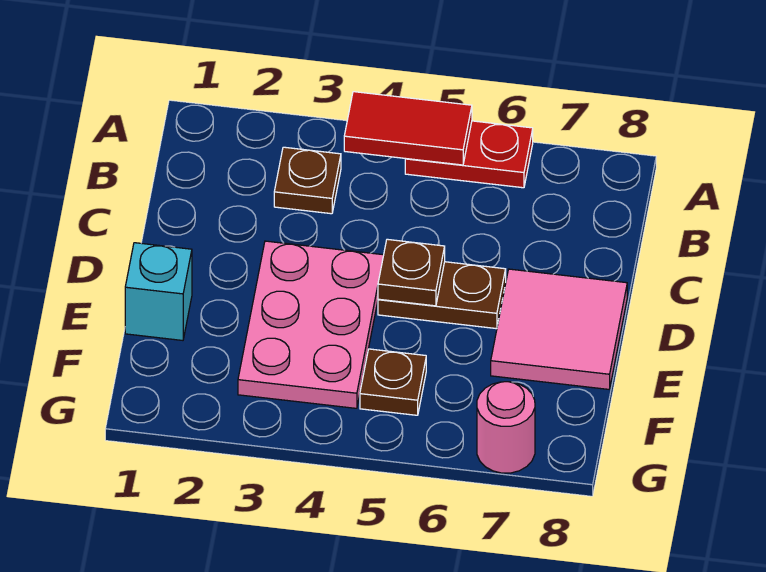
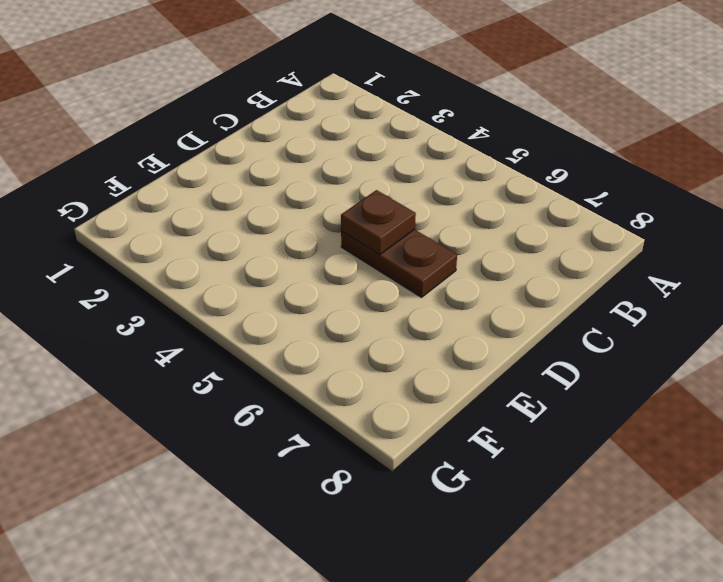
none -> red 1x2 plate [405,121,533,188]
none -> brown 1x1 plate [274,147,341,214]

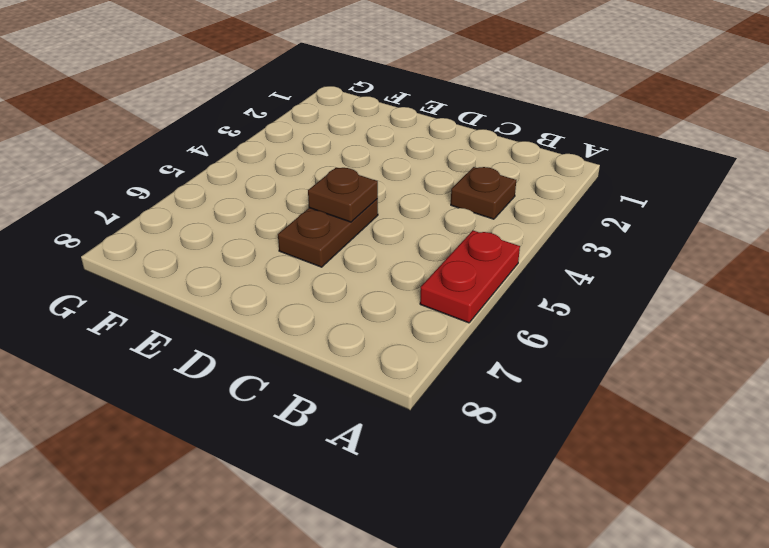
none -> pink 2x3 plate [238,241,384,408]
none -> pink 2x2 tile [491,269,627,389]

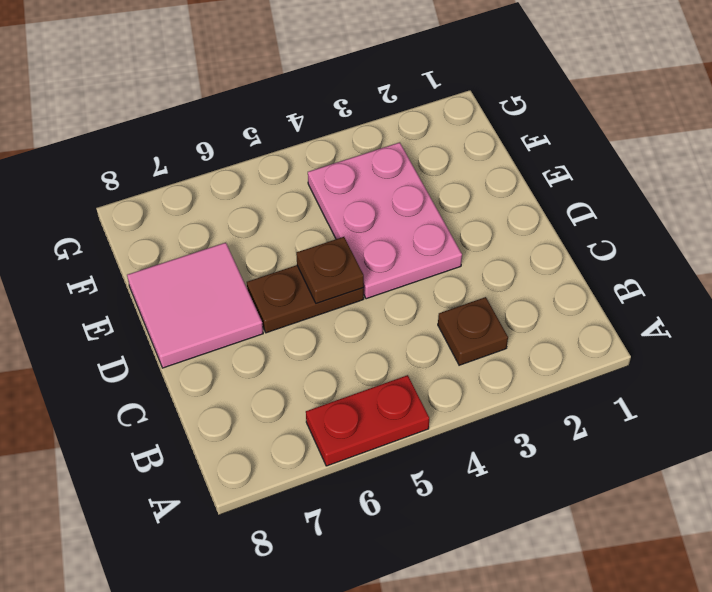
none -> cyan 1x1 brick [125,243,192,340]
none -> brown 1x1 plate [360,349,426,415]

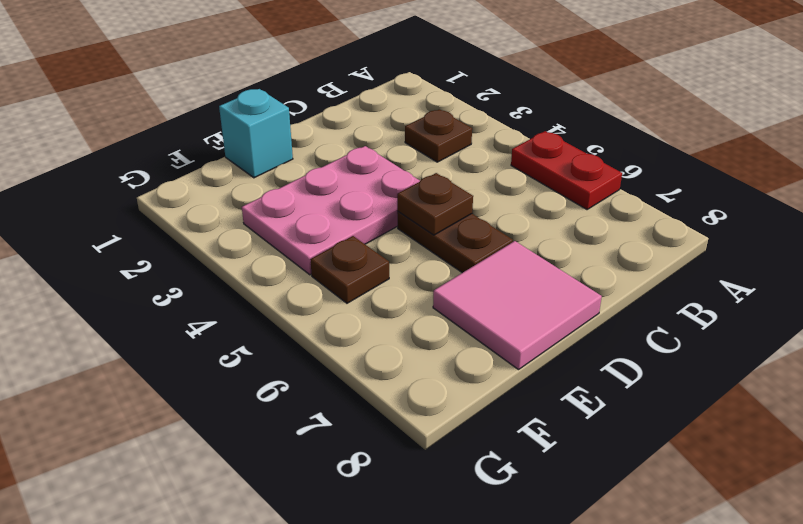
none -> pink 1x1 round brick [477,382,535,473]
none -> red 1x2 tile [344,92,472,165]

